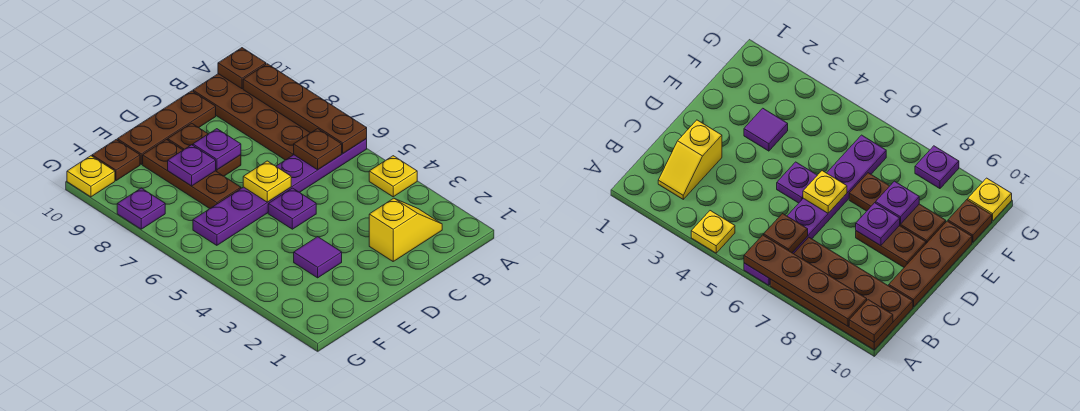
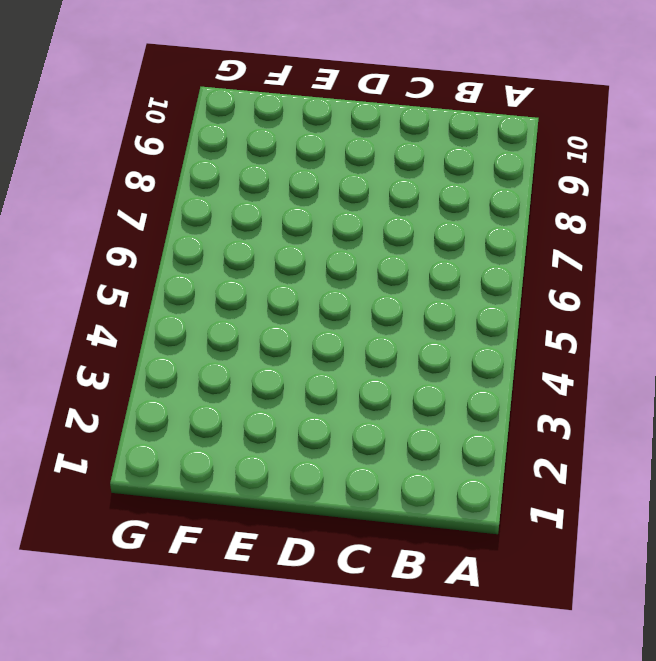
none -> yellow 1x1 plate [369,156,417,197]
none -> purple 1x6 plate [193,139,367,245]
none -> brown 2x4 plate [193,74,310,160]

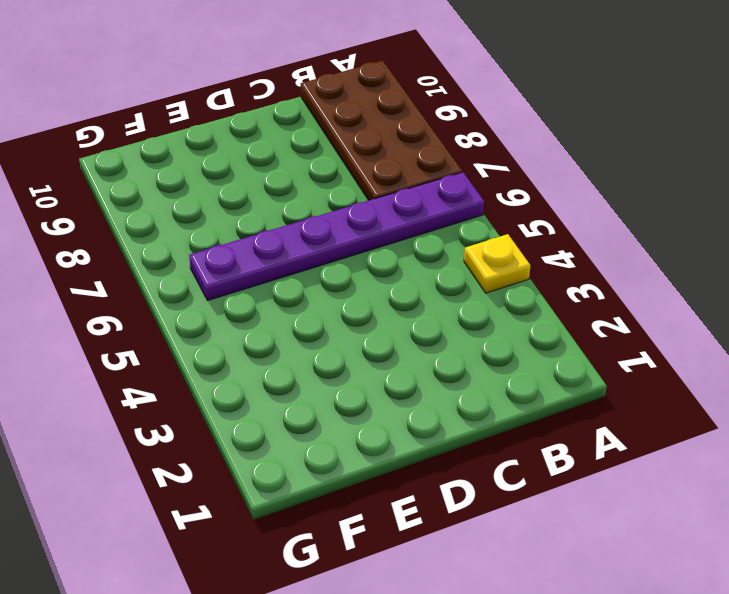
none -> yellow 1x2 slope [369,198,442,261]
none -> brown 1x3 plate [117,91,216,164]
none -> purple 1x1 plate [268,188,316,229]

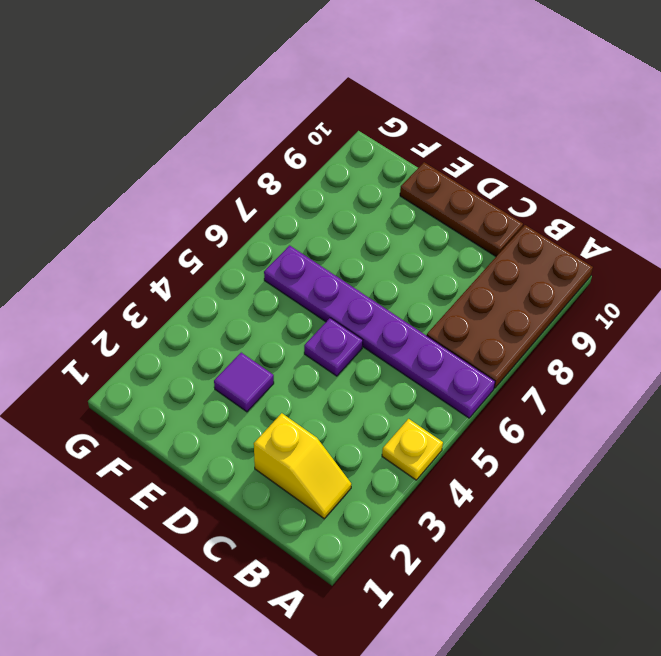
none -> brown 1x2 plate [168,123,241,176]
none -> brown 1x3 plate [143,140,241,208]
none -> brown 1x1 plate [92,140,140,181]

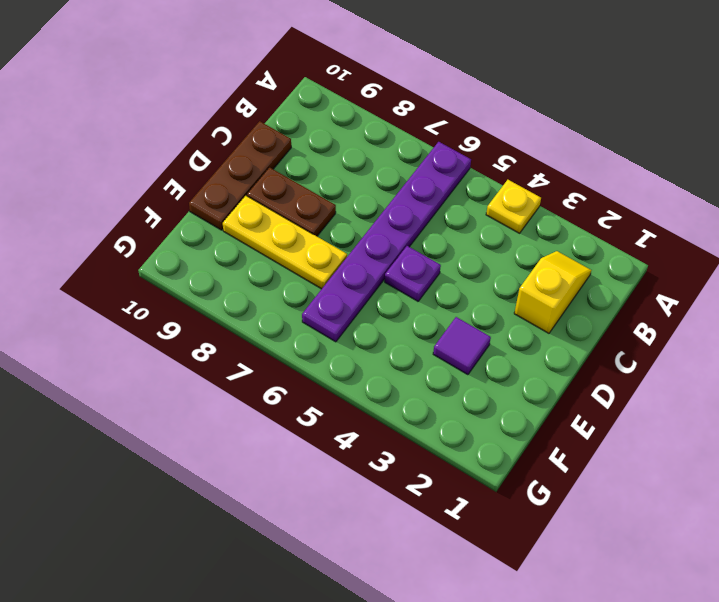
yellow 1x3 plate [223,195,347,289] -> brown 1x3 plate [143,140,241,208]
none -> brown 2x4 plate [193,74,310,160]
none -> brown 1x1 plate [92,140,140,181]
none -> purple 1x1 plate [117,188,165,229]

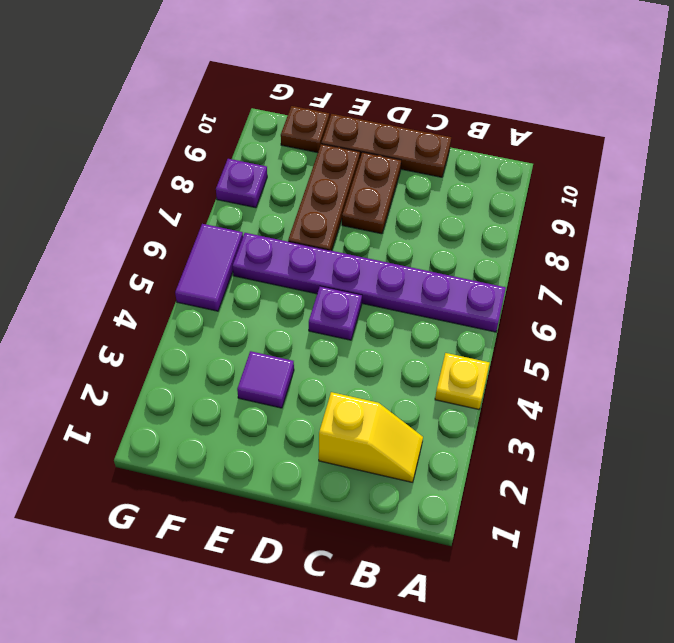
purple 1x2 tile [175,224,243,311] -> none
none -> brown 2x4 plate [193,74,310,160]
none -> yellow 1x1 plate [67,156,115,197]
none -> brown 1x4 plate [243,64,367,153]

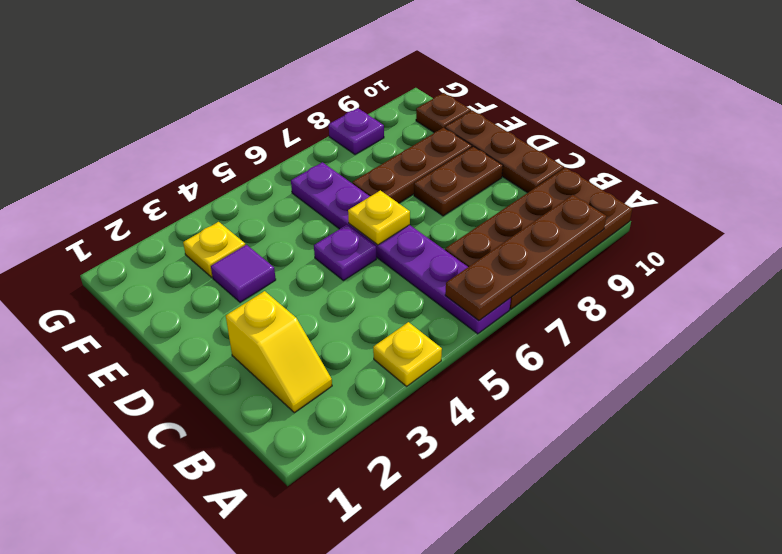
yellow 1x1 plate [183,222,245,277] -> yellow 1x1 plate moved to [67,156,115,197]
none -> brown 1x1 plate [218,48,266,89]
none -> brown 1x1 plate [294,129,342,170]
none -> purple 1x1 plate [193,129,241,170]

